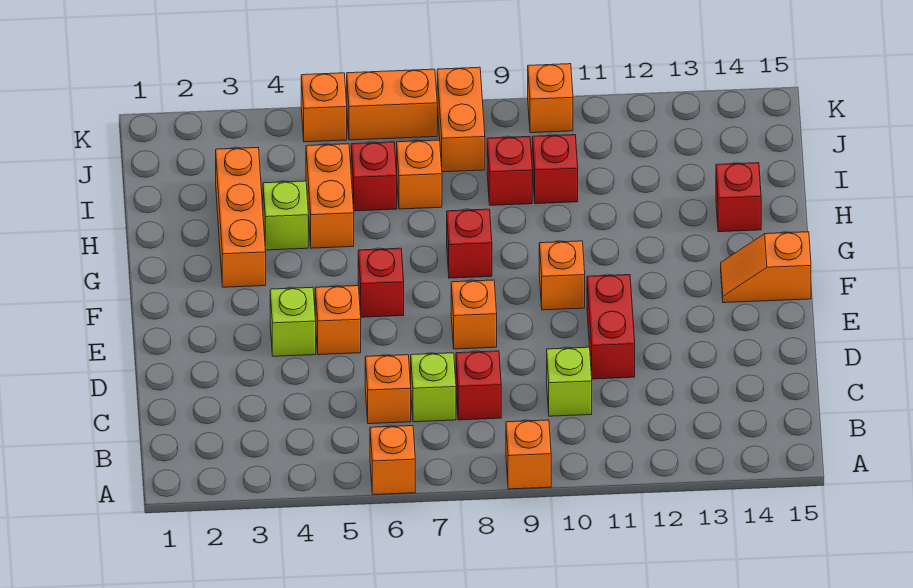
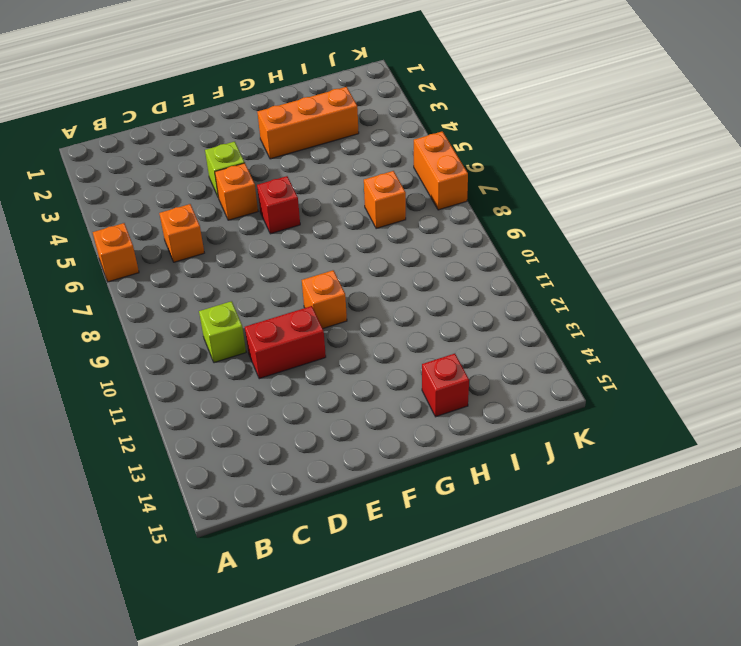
none -> orange 1x1 brick [506,420,551,489]
none -> lime 1x1 brick [411,353,456,422]
none -> red 1x1 brick [456,351,501,420]

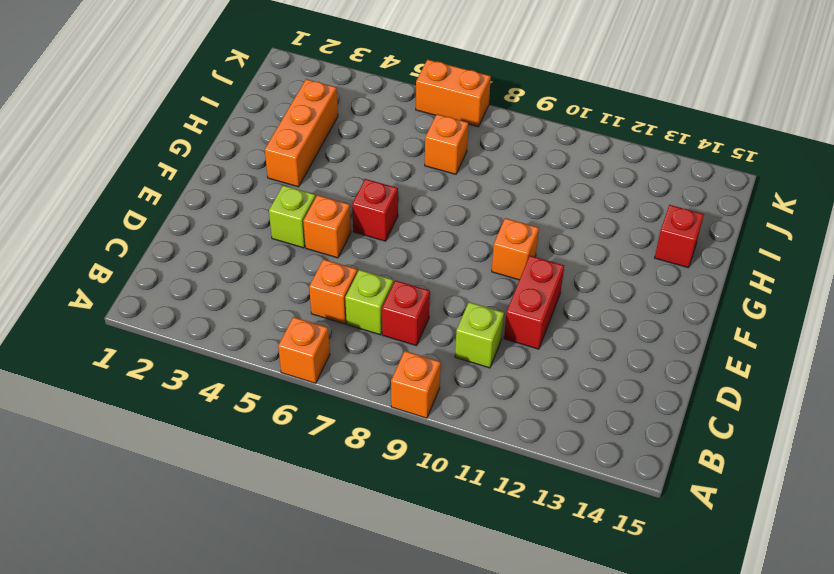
none -> orange 1x1 brick [451,280,497,349]
none -> orange 1x2 slope [721,232,811,303]
none -> red 1x1 brick [447,209,492,278]

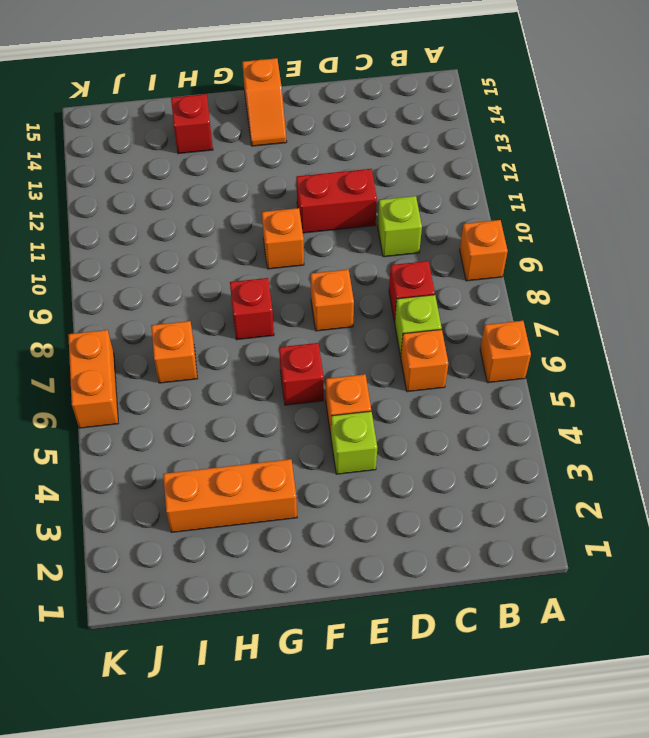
none -> lime 1x1 brick [263,181,308,250]
none -> orange 1x2 brick [306,144,354,248]
none -> red 1x1 brick [351,142,397,211]

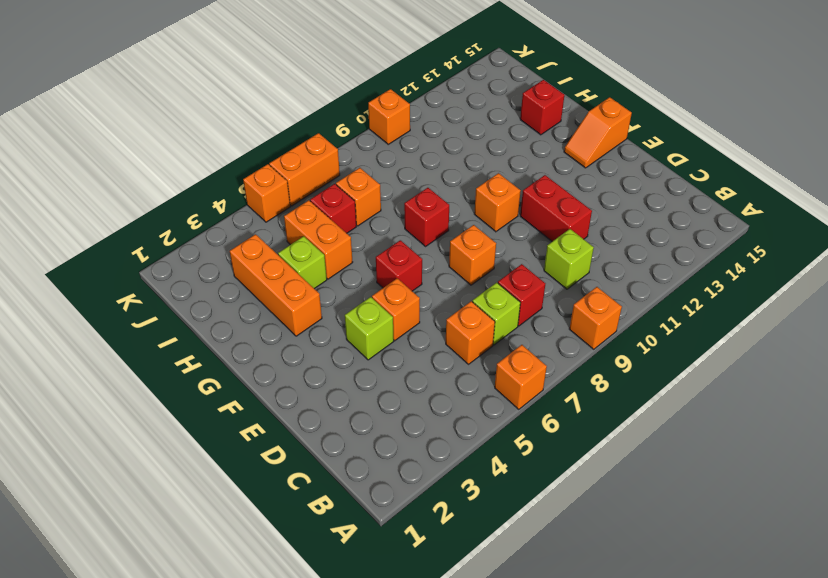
none -> red 1x1 brick [487,137,532,205]
none -> red 1x1 brick [532,135,578,204]
none -> orange 1x2 brick [437,67,485,172]

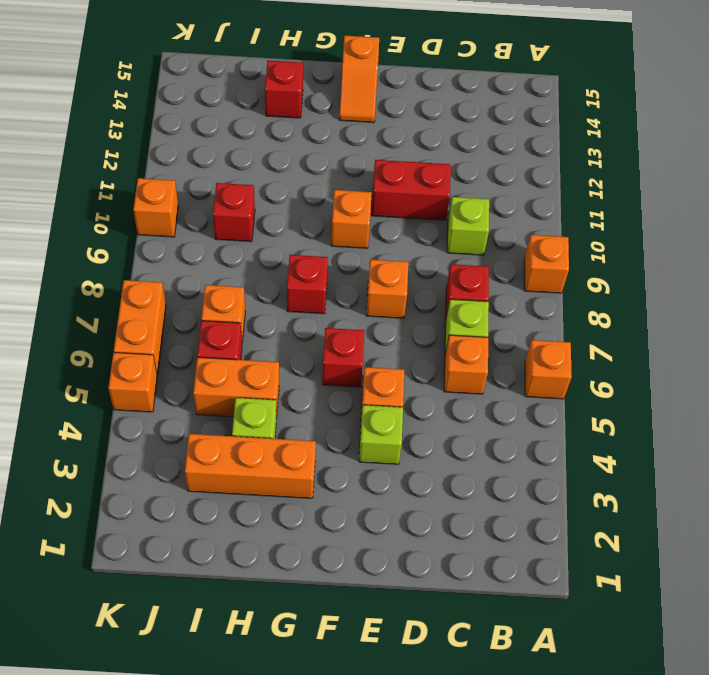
none -> red 1x1 brick [487,137,532,205]
none -> orange 1x2 brick [437,67,485,172]

